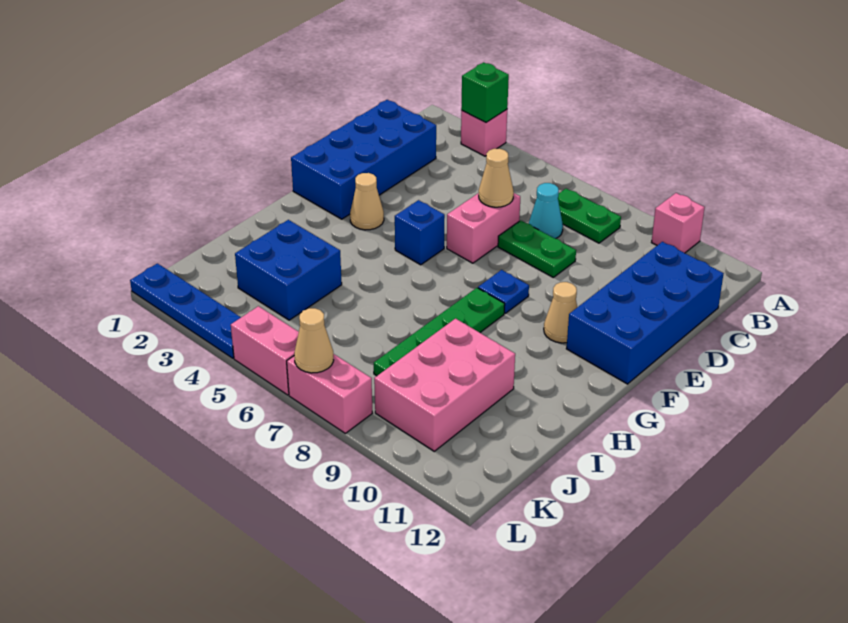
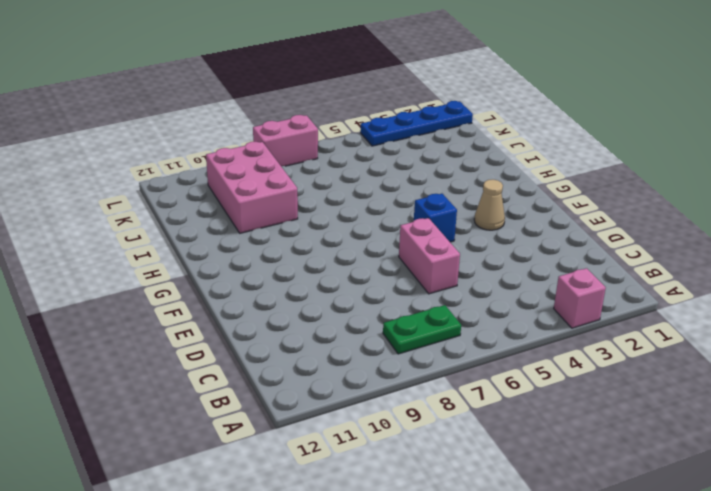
none -> pink 1x1 brick [652,193,705,253]
none -> blue 2x4 brick [291,100,436,219]
none -> cyan 1x1 cone [529,183,563,239]

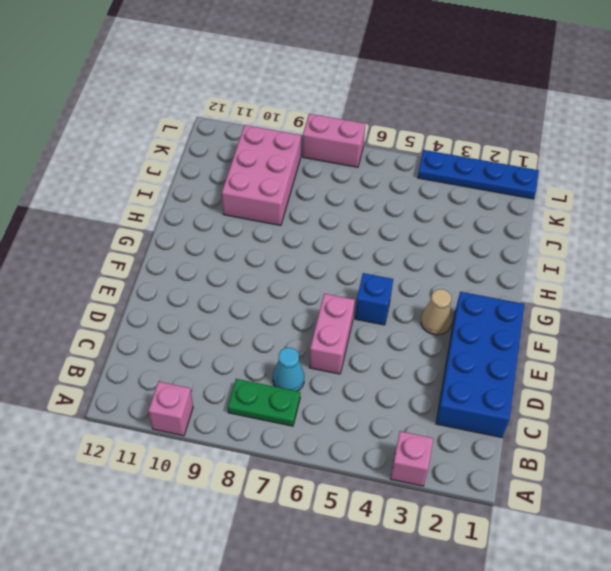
none -> blue 2x4 brick [566,242,724,384]
none -> green 1x2 plate [498,220,576,277]
none -> blue 1x1 plate [478,270,529,313]

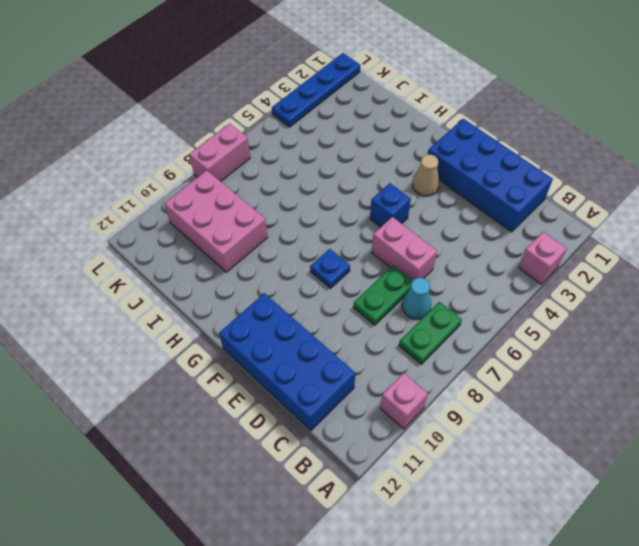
none -> tan 1x1 cone [544,282,577,343]
none -> green 1x4 plate [374,288,505,376]
none -> blue 2x2 brick [235,220,342,320]

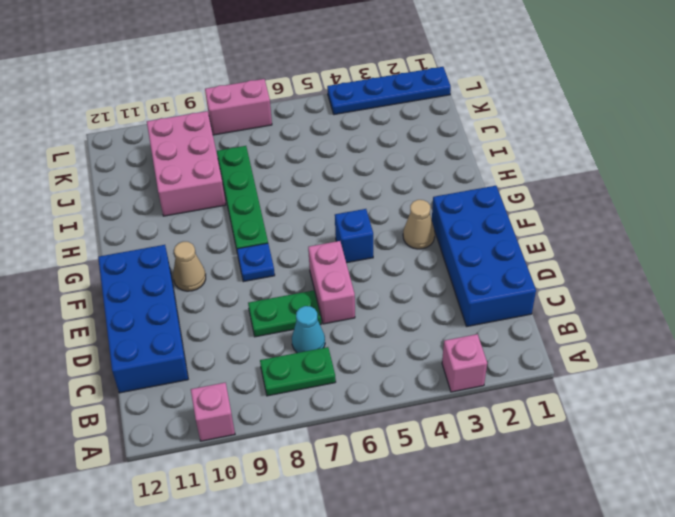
none -> blue 2x2 brick [235,220,342,320]
none -> pink 1x2 brick [231,306,299,395]
none -> green 1x1 brick [461,62,509,122]

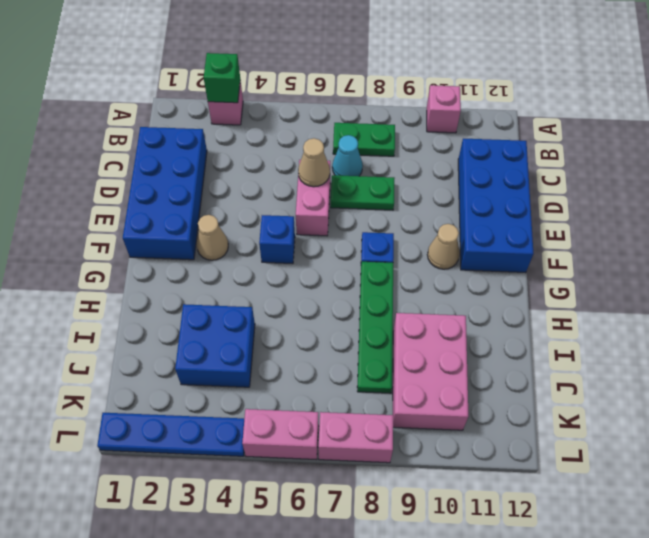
none -> tan 1x1 cone [294,308,334,373]

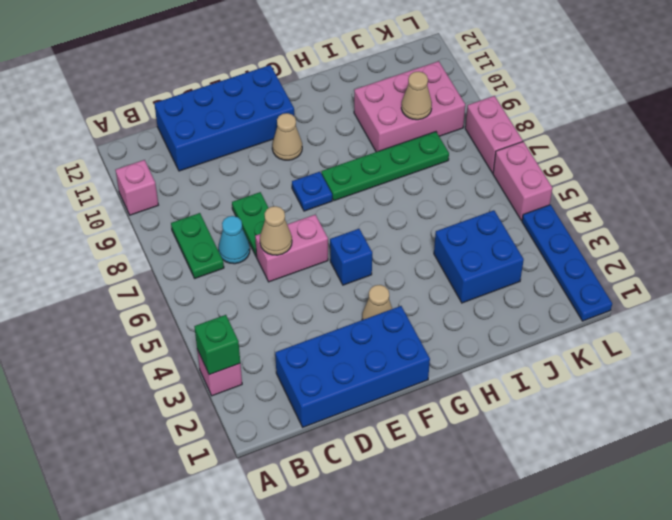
tan 1x1 cone [401,72,432,120] -> tan 1x1 cone moved to [294,308,334,373]

